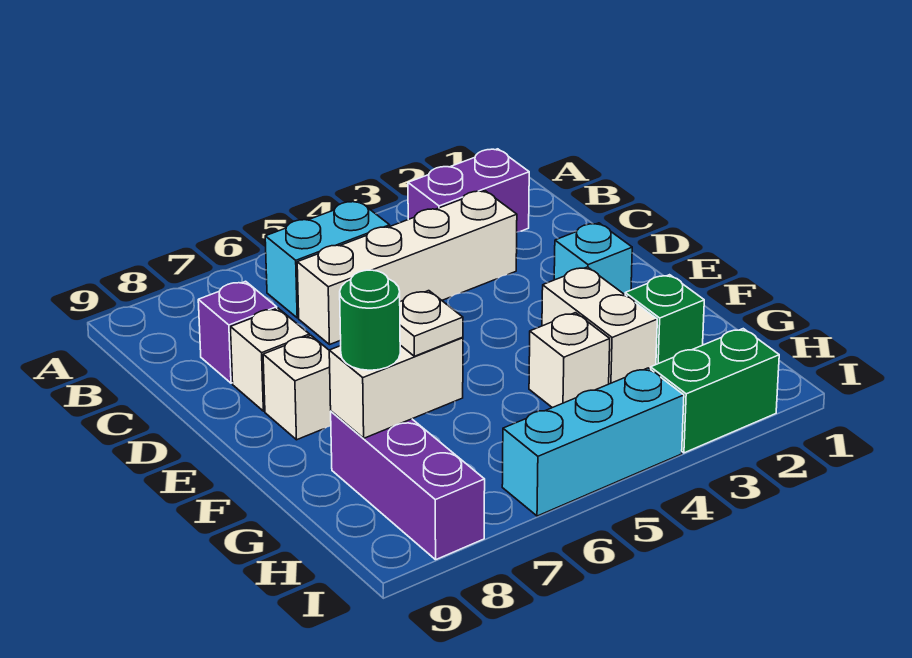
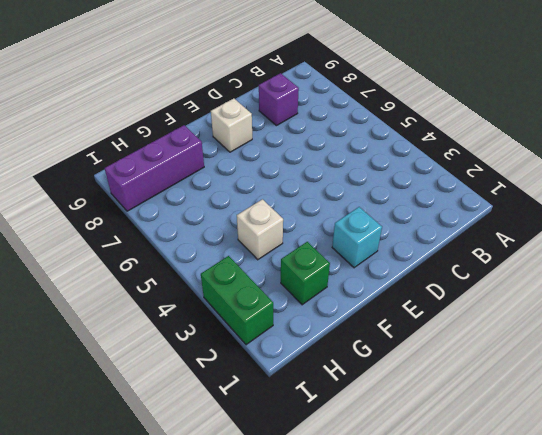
none -> purple 1x2 brick [408,149,529,232]
none -> cyan 1x2 brick [265,201,390,318]
none -> white 1x4 brick [297,191,517,344]

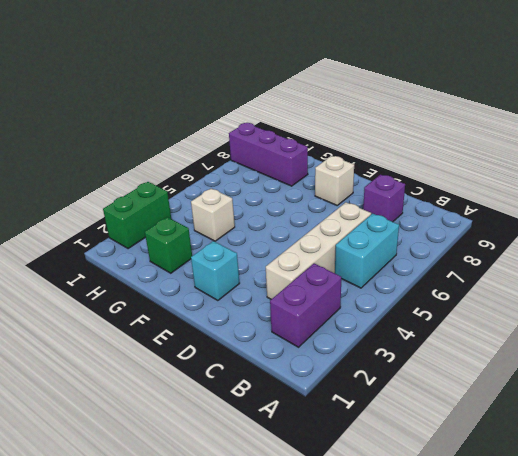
none -> white 1x1 brick [230,308,310,411]
none -> white 1x2 brick [542,267,657,384]
none -> cyan 1x3 brick [502,368,684,516]

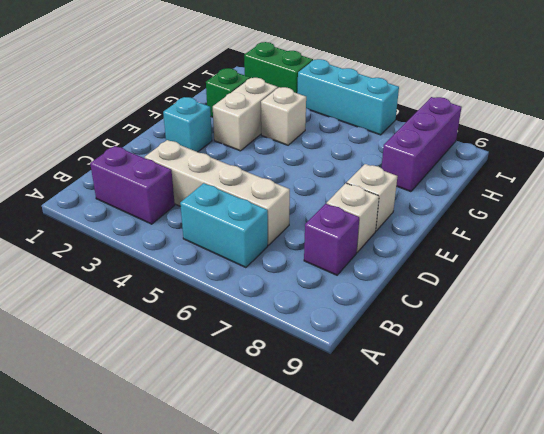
none -> white 1x2 brick [329,337,463,438]
none -> white 1x1 plate [400,291,463,356]
none -> green 1x1 round brick [340,270,400,370]

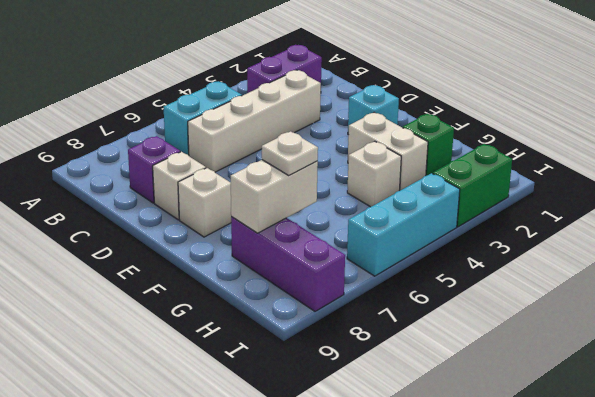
none -> green 1x1 round brick [340,270,400,370]

